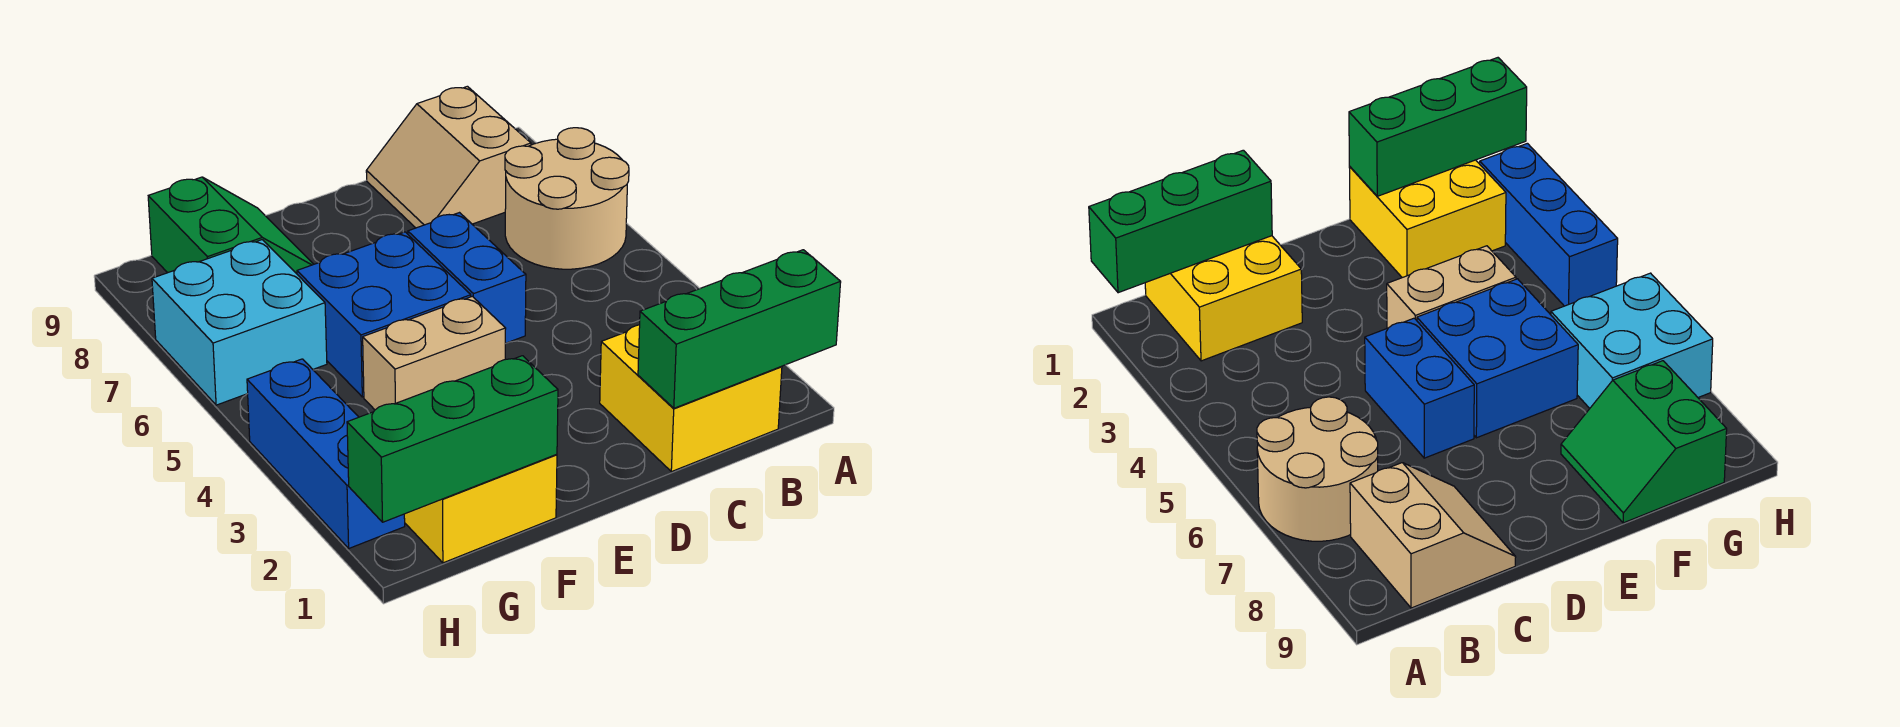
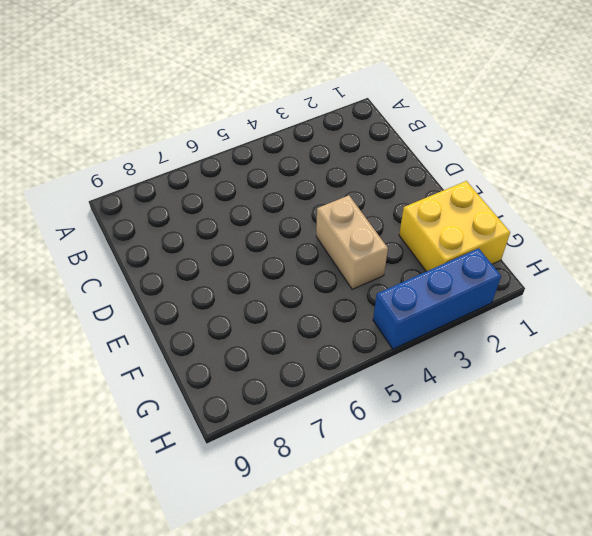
none -> tan 2x2 round brick [505,128,629,269]
none -> yellow 2x2 brick [600,325,782,472]
none -> tan 2x2 slope [366,86,531,228]

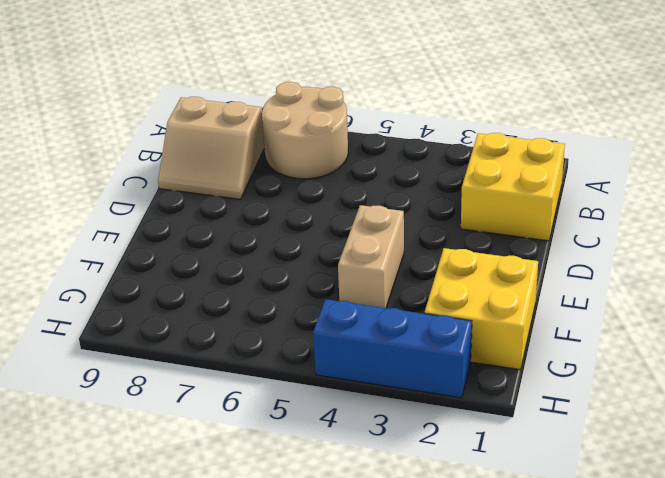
none -> blue 1x2 brick [408,213,526,343]
none -> blue 2x2 brick [297,232,471,397]
none -> green 2x2 slope [148,177,314,274]

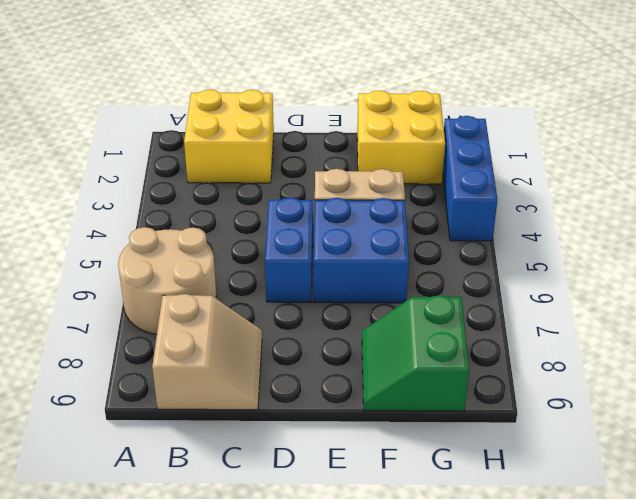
none -> cyan 2x2 brick [152,240,327,405]
none -> green 1x3 brick [638,250,841,408]
none -> green 1x3 brick [347,356,558,522]

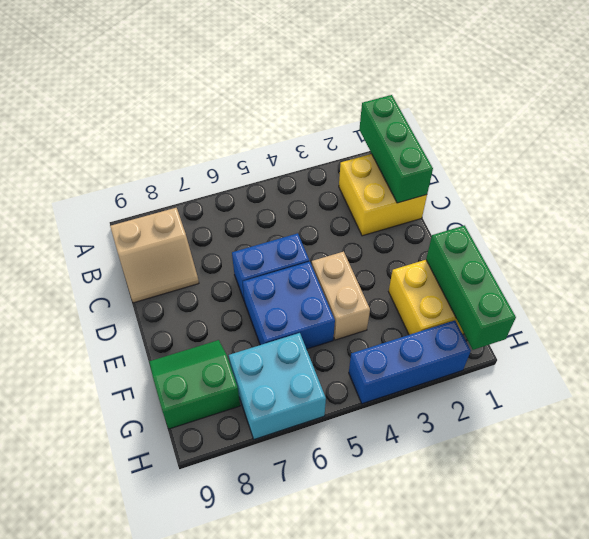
none -> tan 2x2 round brick [505,128,629,269]

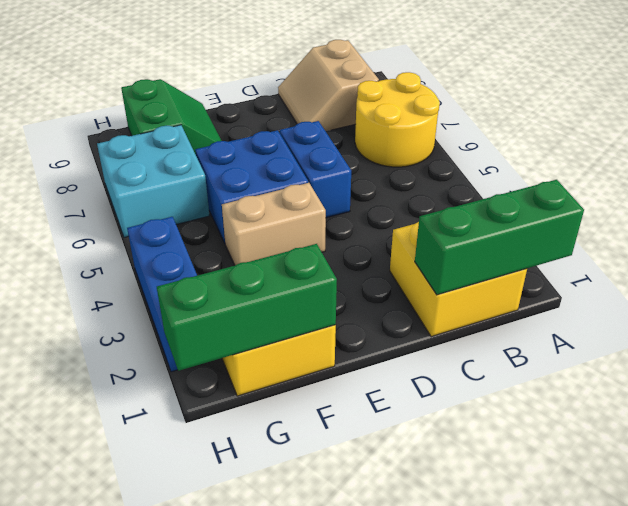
yellow 2x2 round brick [355,72,440,167] -> tan 2x2 round brick [505,128,629,269]

